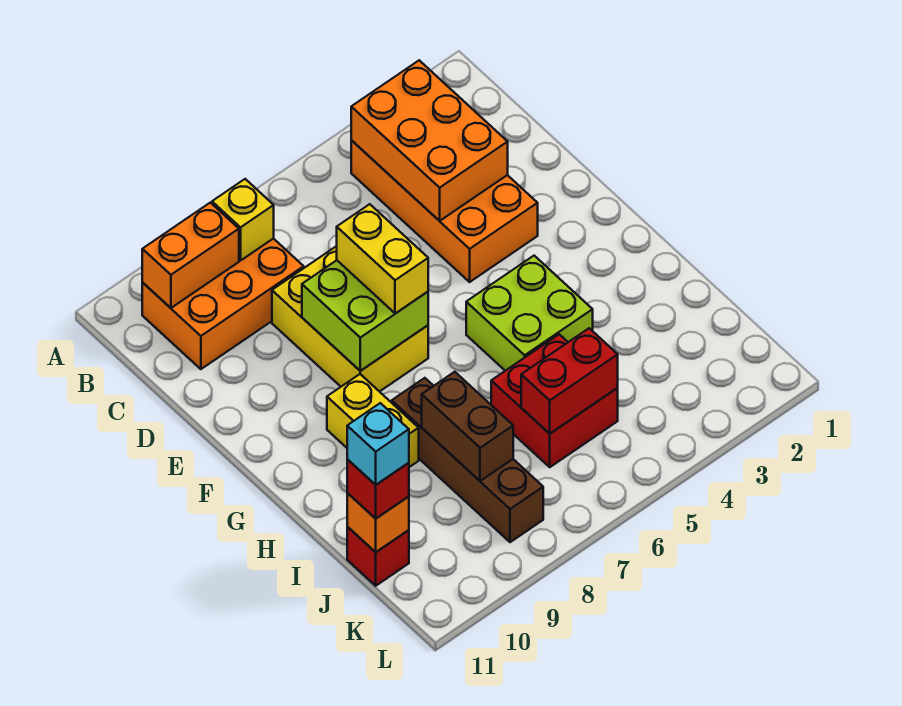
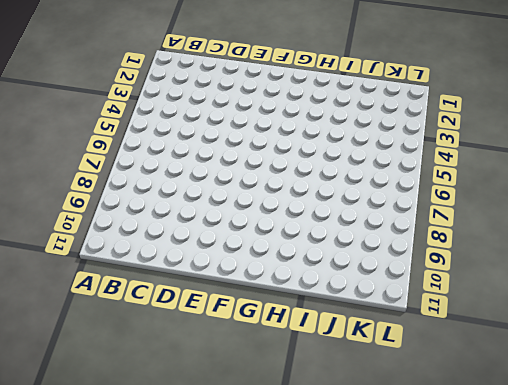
none -> orange 2x4 brick [351,140,538,282]
none -> orange 2x3 brick [142,238,304,369]
none -> yellow 2x3 brick [272,246,428,392]

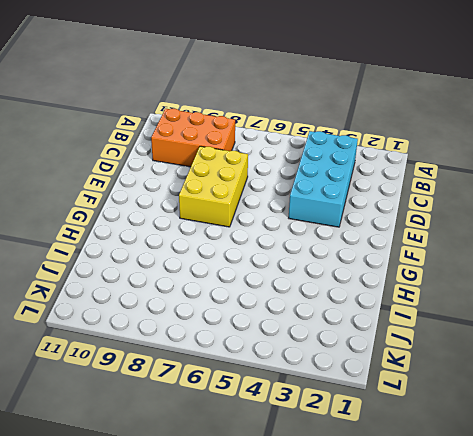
cyan 2x4 brick [289,131,358,227] -> orange 2x4 brick [351,140,538,282]
none -> lime 2x2 brick [466,256,593,371]
none -> yellow 1x2 brick [327,374,419,467]
none -> brown 1x4 brick [392,378,543,542]

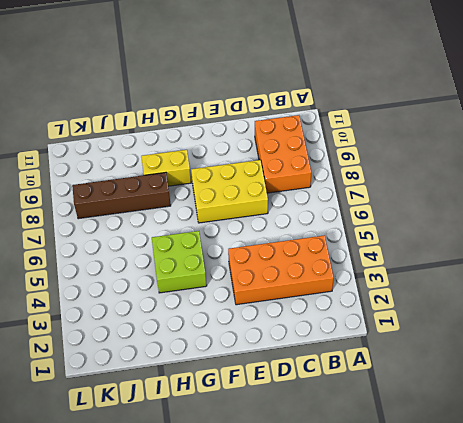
none -> red 2x2 brick [491,334,618,467]
none -> red 1x1 brick [347,527,409,586]
none -> orange 2x3 brick [351,60,508,221]

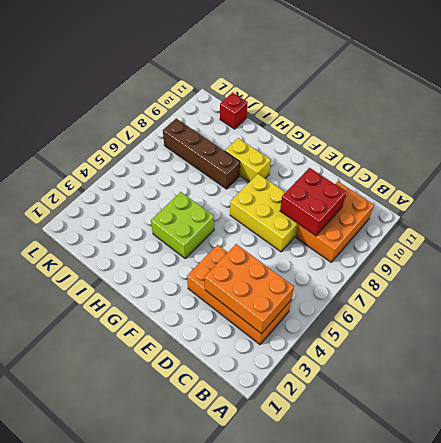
red 2x2 brick [280,168,346,236] -> red 2x2 brick moved to [491,334,618,467]
none -> yellow 1x1 brick [212,179,274,261]
none -> orange 1x2 brick [142,203,239,308]
none -> lime 2x2 brick [302,260,428,371]

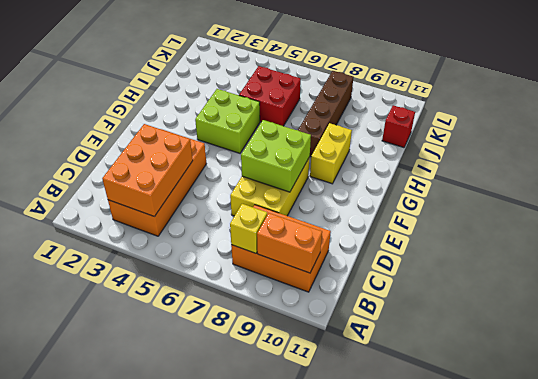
none -> brown 1x2 brick [422,372,513,481]
none -> red 1x2 brick [521,328,618,434]
none -> orange 1x1 brick [347,493,409,552]

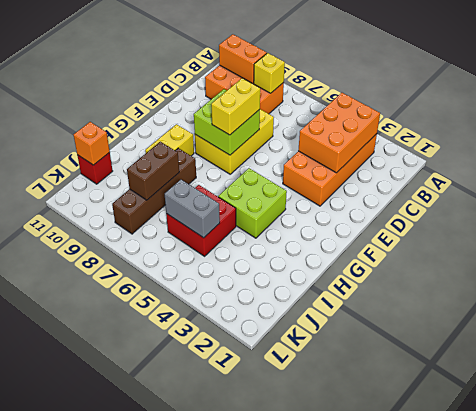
grey 1x2 brick [165,180,220,238] -> red 1x2 brick [521,328,618,434]
none -> red 1x1 brick [347,459,409,519]
none -> cyan 1x1 brick [347,403,409,485]

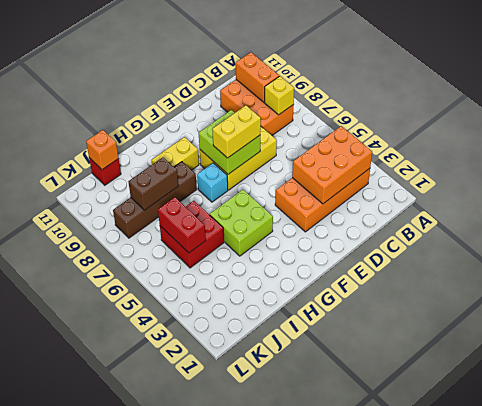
cyan 1x1 brick [197,163,228,202] -> cyan 1x1 brick moved to [347,403,409,485]
none -> red 1x1 brick [347,459,409,519]

